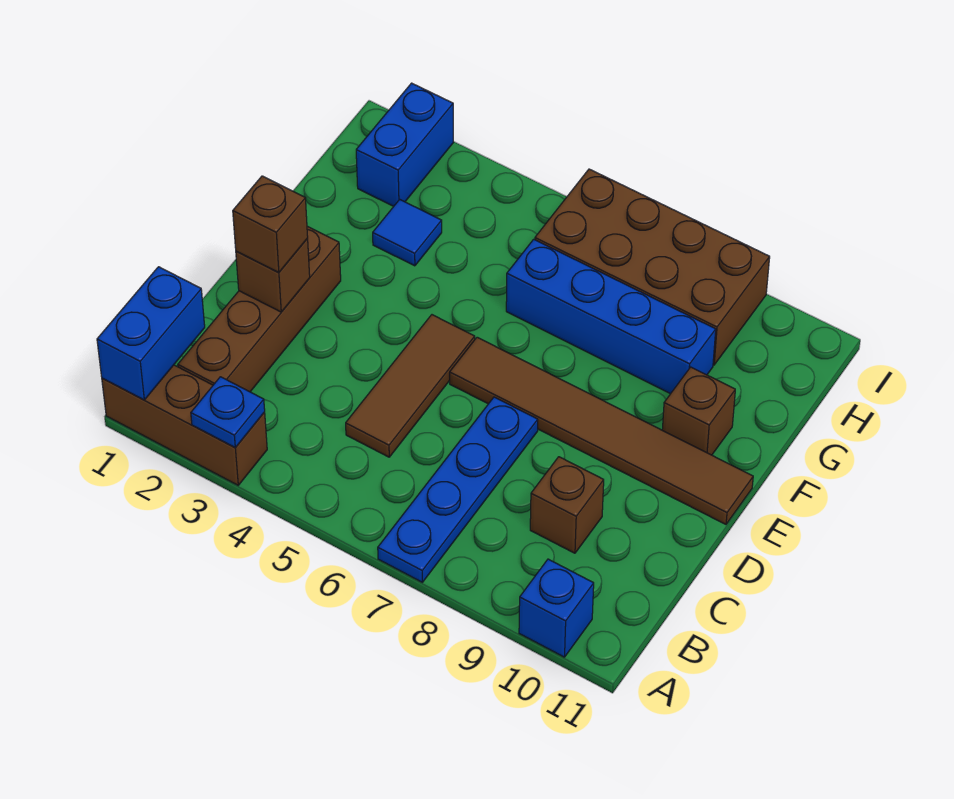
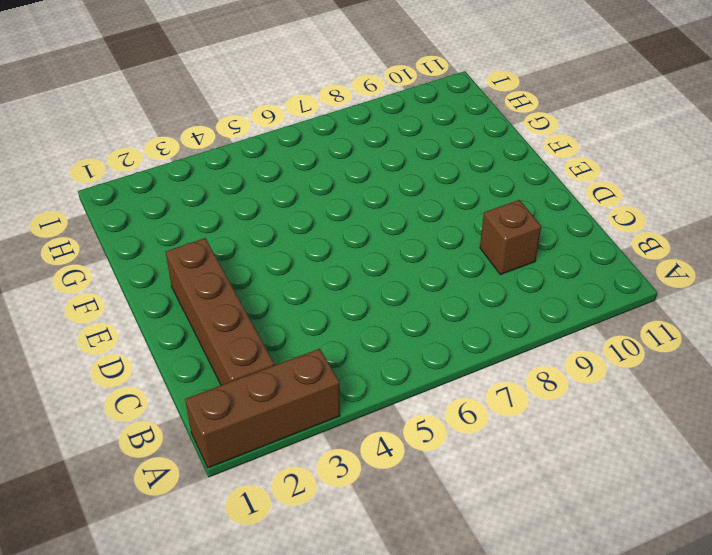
none -> blue 1x4 plate [378,397,538,582]
none -> blue 1x1 brick [519,559,594,657]
none -> brown 1x3 tile [346,315,475,457]

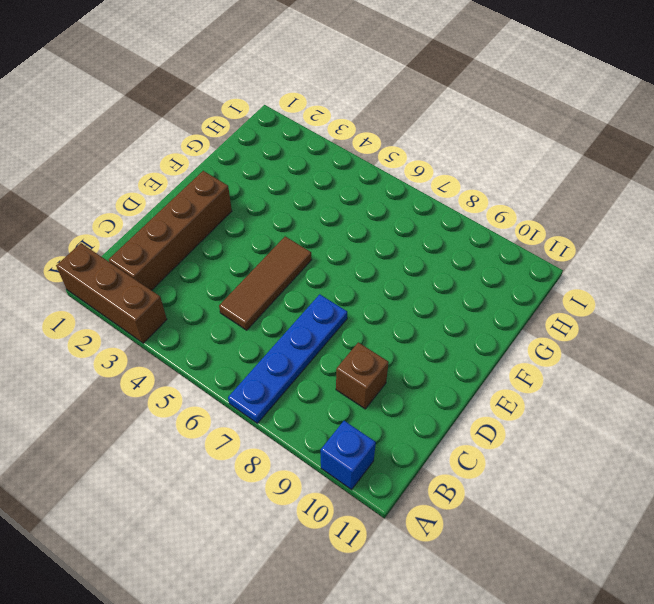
none -> brown 1x6 tile [450,337,753,524]
none -> brown 1x1 brick [662,367,735,455]
none -> blue 1x1 tile [373,199,442,266]

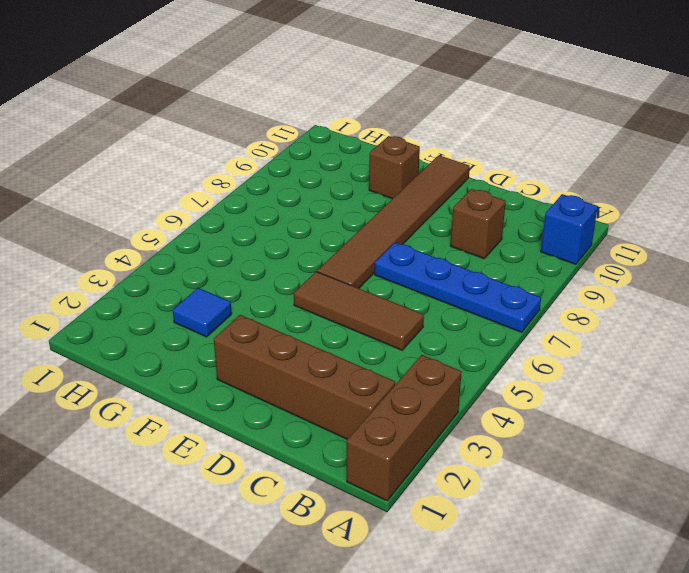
none -> blue 1x4 brick [506,239,716,394]
none -> blue 1x2 brick [356,83,453,206]
none -> brown 2x4 brick [535,169,770,365]

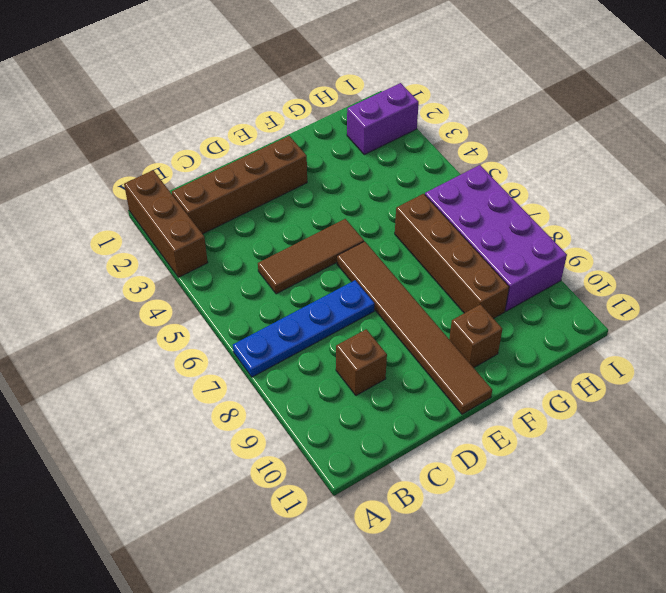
brown 1x4 brick [395,194,509,319] -> blue 1x4 brick [506,239,716,394]
purple 1x2 brick [347,83,419,155] -> blue 1x2 brick [356,83,453,206]
purple 2x4 brick [425,165,567,311] -> brown 2x4 brick [535,169,770,365]
none -> blue 1x1 brick [519,559,594,657]
none -> blue 1x1 tile [373,199,442,266]
none -> blue 1x2 brick [97,267,205,400]

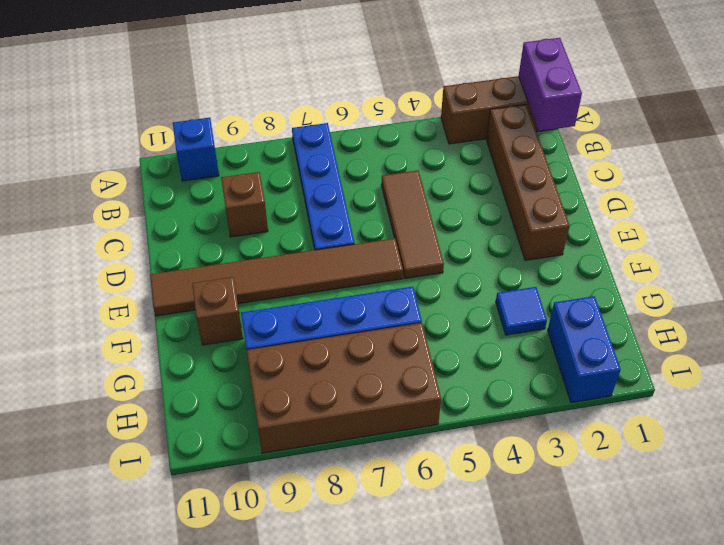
purple 1x2 brick [519,38,582,131] -> blue 1x2 brick [97,267,205,400]
none -> blue 1x1 plate [191,377,265,448]
none -> brown 1x1 brick [236,239,310,312]
none -> brown 1x1 brick [233,176,308,272]

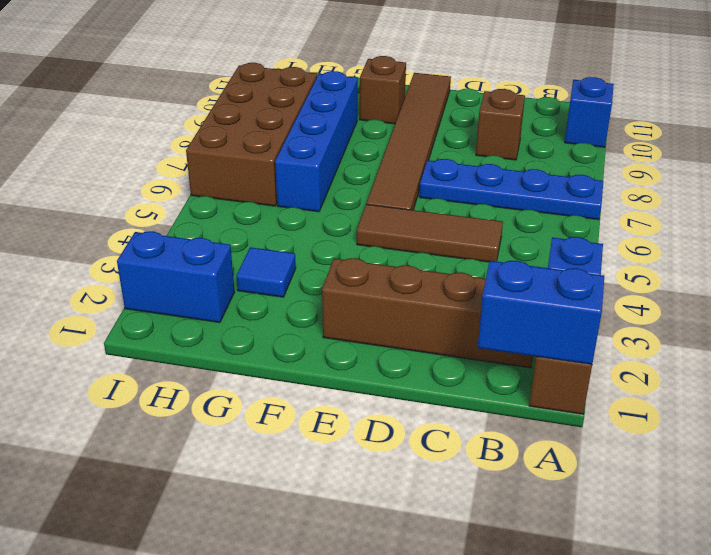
none -> brown 1x1 brick [236,239,310,312]
none -> brown 1x1 brick [233,176,308,272]

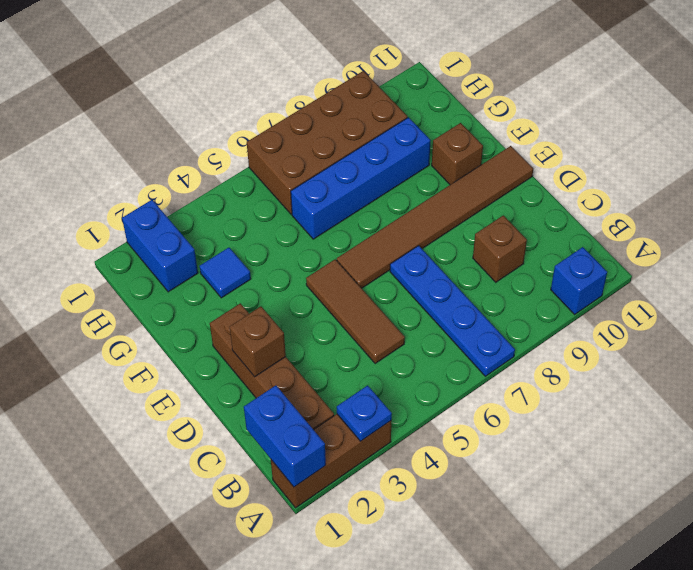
none -> brown 1x1 brick [233,176,308,272]

